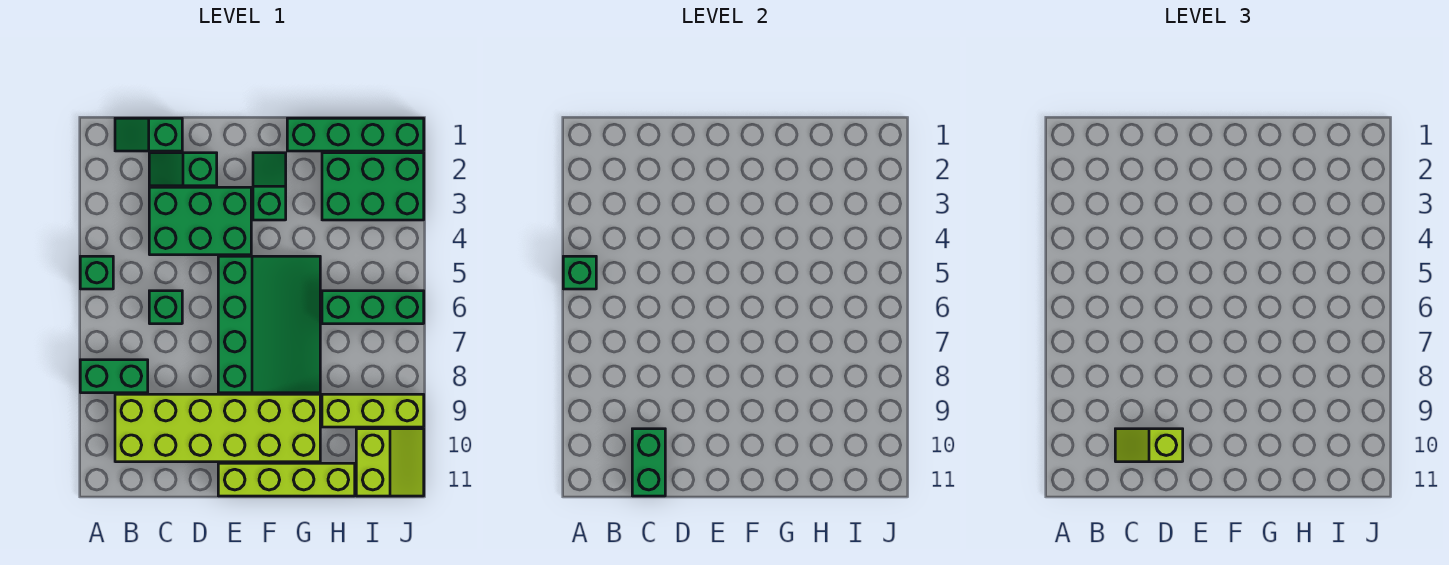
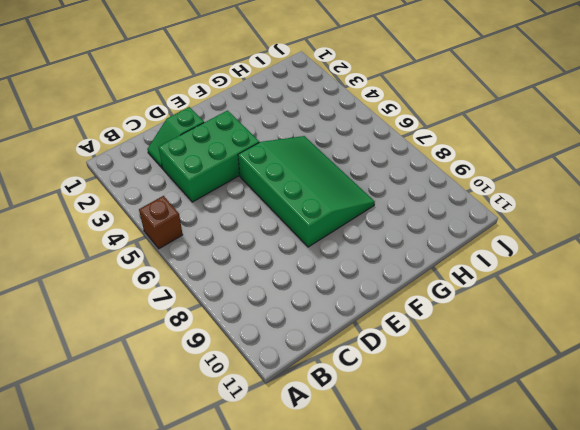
brown 1x1 brick [139,196,183,249] -> green 1x1 brick [80,256,113,289]
none -> green 1x2 brick [80,360,148,393]
none -> green 1x2 slope [115,118,182,151]
none -> lime 2x6 brick [115,394,320,462]

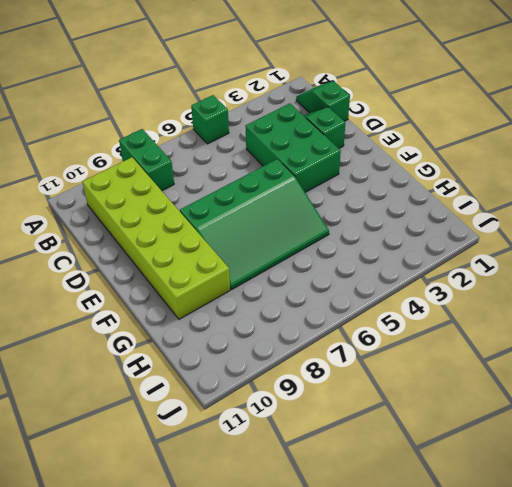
none -> green 1x1 brick [149,291,182,324]
none -> lime 1x4 brick [218,463,355,496]
none -> green 1x2 slope [253,153,286,220]

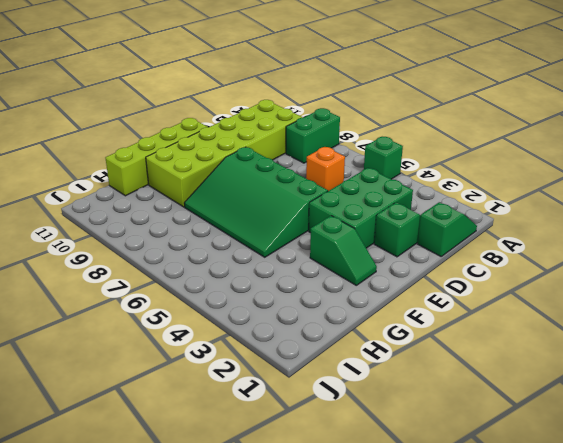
orange 1x1 brick [306,147,345,191] -> green 1x1 brick [149,291,182,324]
none -> green 1x4 brick [287,118,424,151]
none -> green 2x3 brick [322,153,424,220]
none -> green 1x3 brick [322,291,424,324]

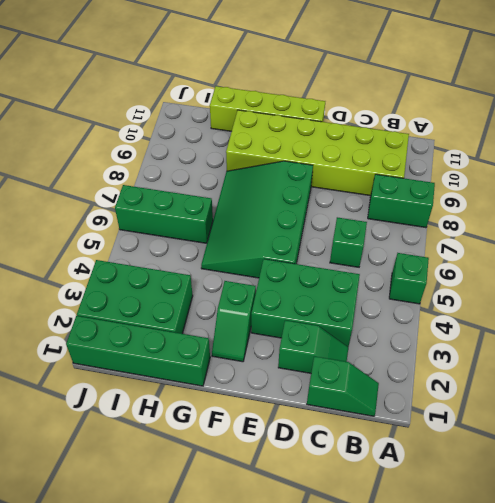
none -> lime 1x3 brick [322,394,424,427]
none -> lime 2x2 slope [356,429,424,496]
none -> green 1x1 brick [563,256,596,289]

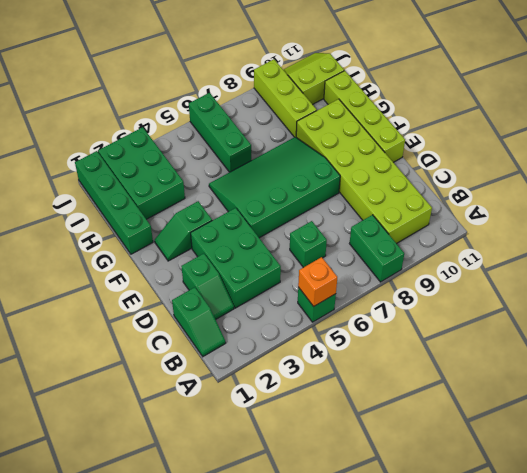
orange 1x1 brick [298,257,337,306] -> green 1x1 brick [563,256,596,289]
none -> green 1x2 brick [632,429,665,496]
none -> lime 1x2 slope [1115,429,1183,462]

